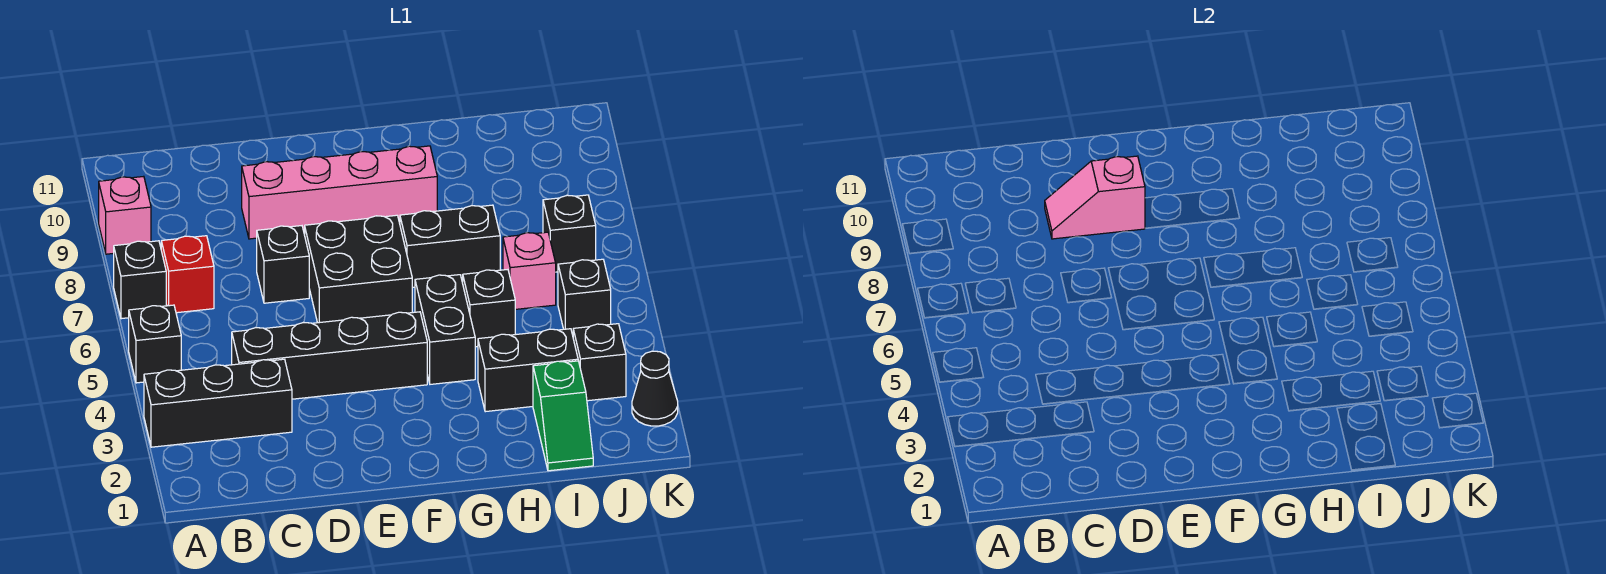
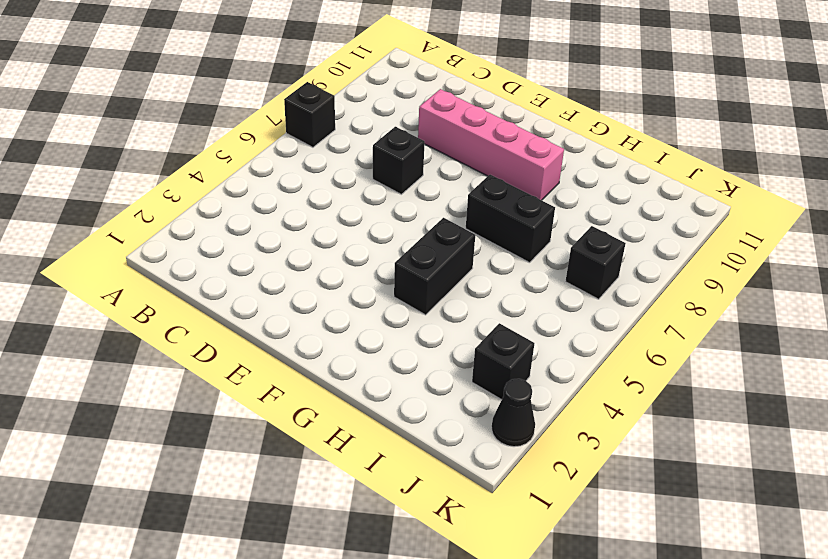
none -> black 1x3 brick [144,359,292,447]
none -> black 1x1 brick [129,305,181,383]
none -> pink 1x1 brick [99,176,151,254]

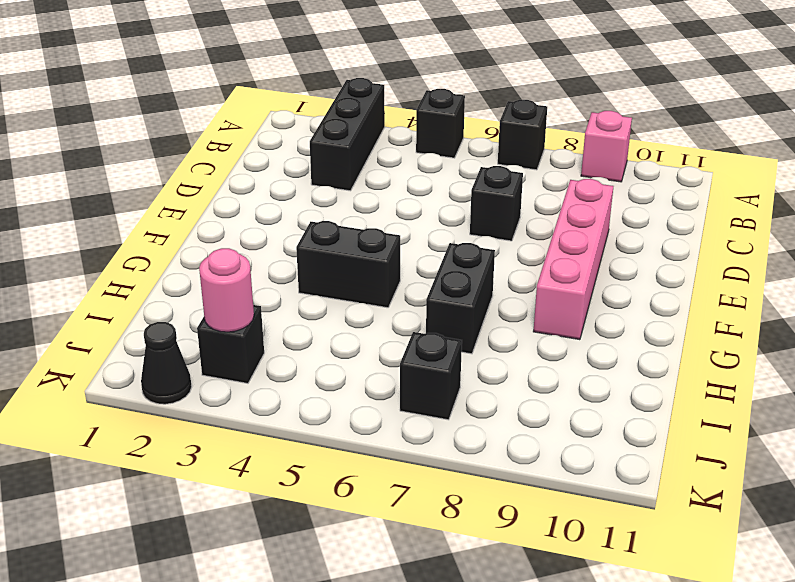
pink 1x1 round brick [199,248,254,332] -> none
none -> red 1x1 brick [161,236,214,313]
none -> black 1x4 brick [232,312,427,399]
none -> black 2x2 brick [305,215,412,323]

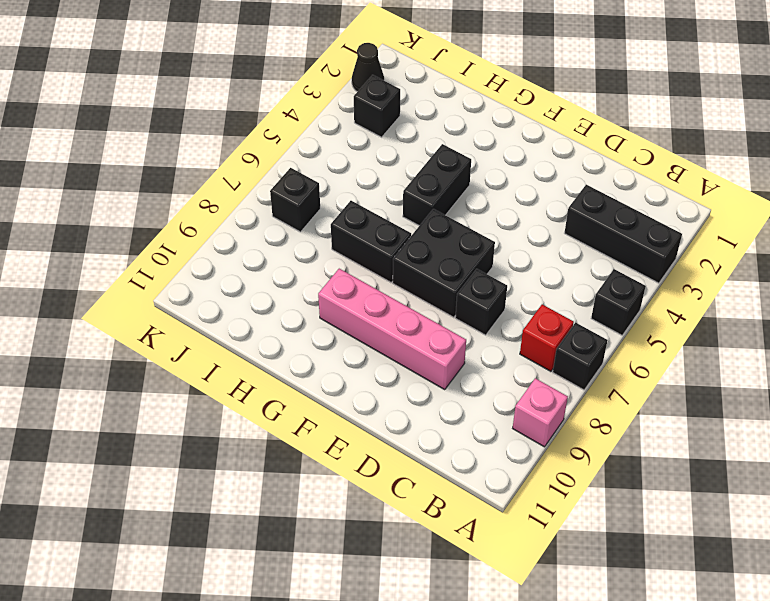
none -> black 1x4 brick [232,312,427,399]
none -> black 1x2 brick [478,329,578,412]
none -> black 1x1 brick [463,270,515,347]

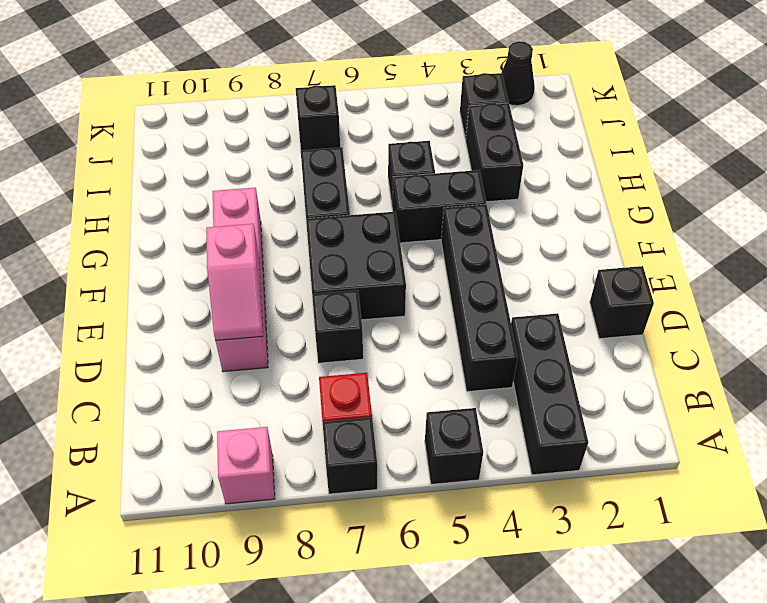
black 1x1 brick [590,266,654,339] -> black 1x1 brick moved to [558,259,611,335]
none -> green 1x2 slope [533,361,593,471]
none -> pink 1x1 brick [503,232,556,309]

